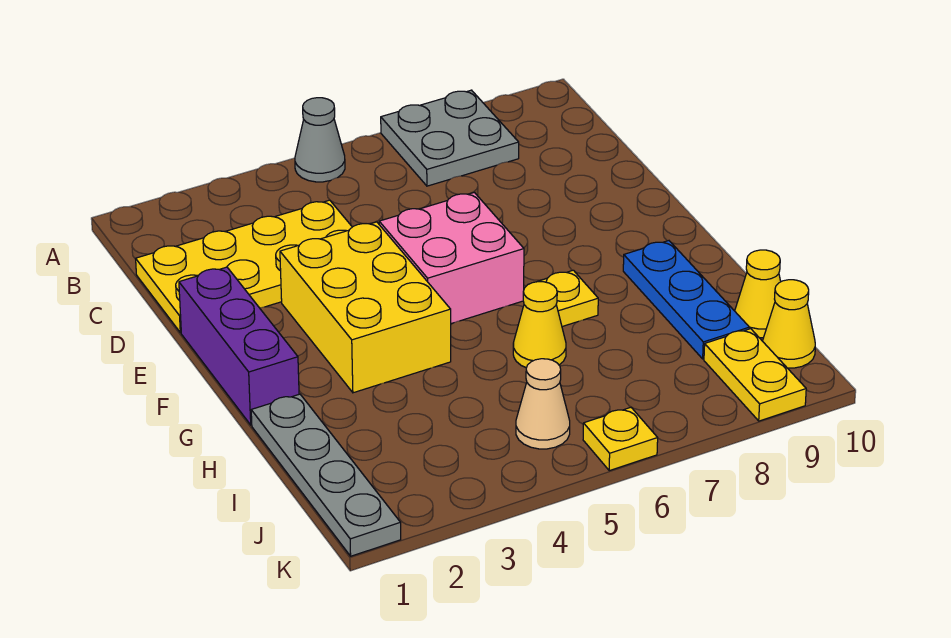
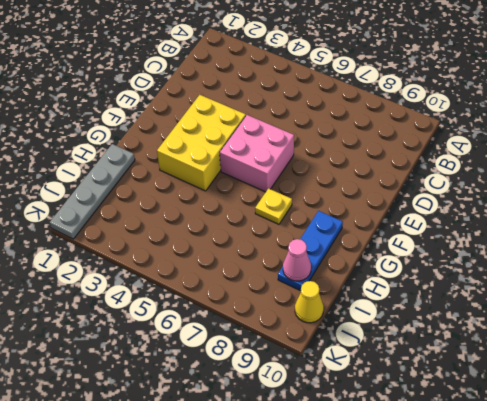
pink 1x1 cone [283,239,311,281] -> none
none -> grey 1x1 cone [295,98,345,182]
none -> grey 2x2 plate [381,90,519,186]
none -> yellow 2x4 plate [136,200,352,333]

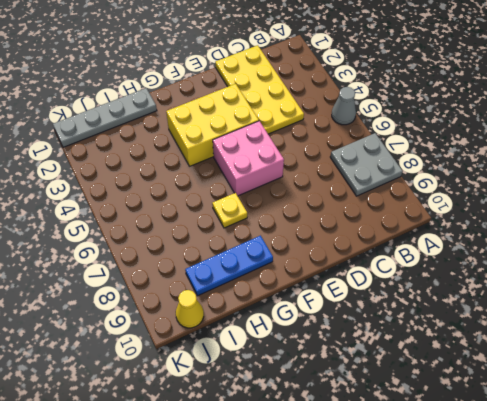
none -> purple 1x3 brick [179,267,299,425]
none -> yellow 1x1 cone [513,282,566,368]
none -> yellow 1x1 cone [735,250,781,338]

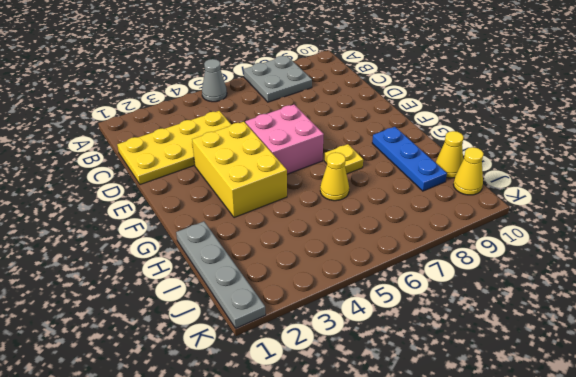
none -> purple 1x3 brick [179,267,299,425]
none -> tan 1x1 cone [516,359,570,449]
none -> yellow 1x2 plate [704,329,806,421]

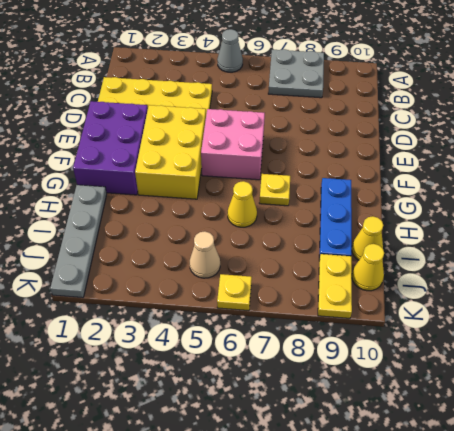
purple 2x3 brick [73,101,148,195] -> purple 1x3 brick [179,267,299,425]

